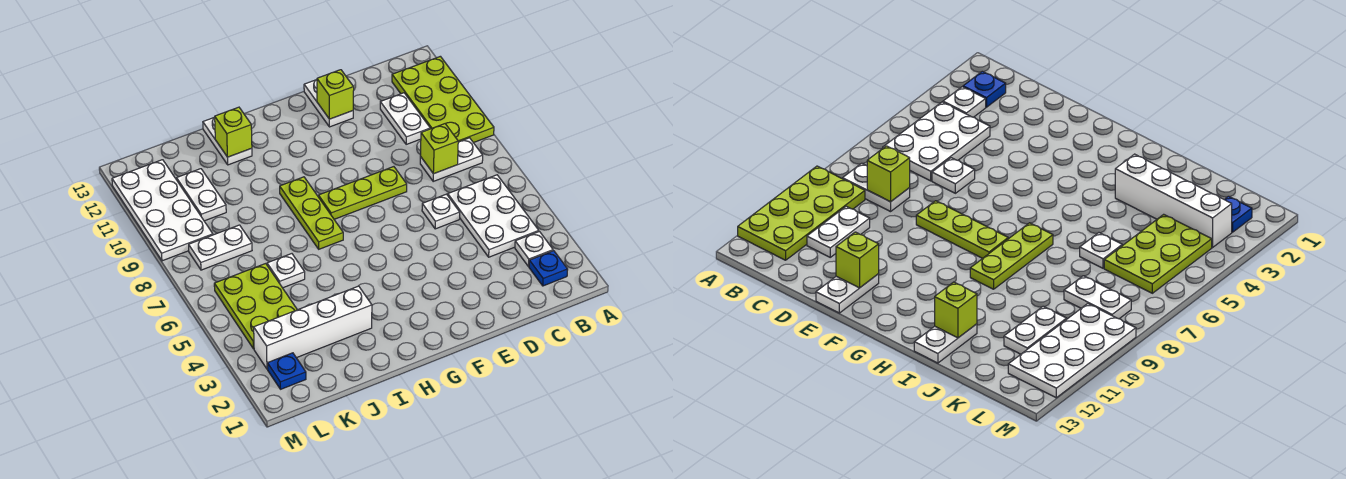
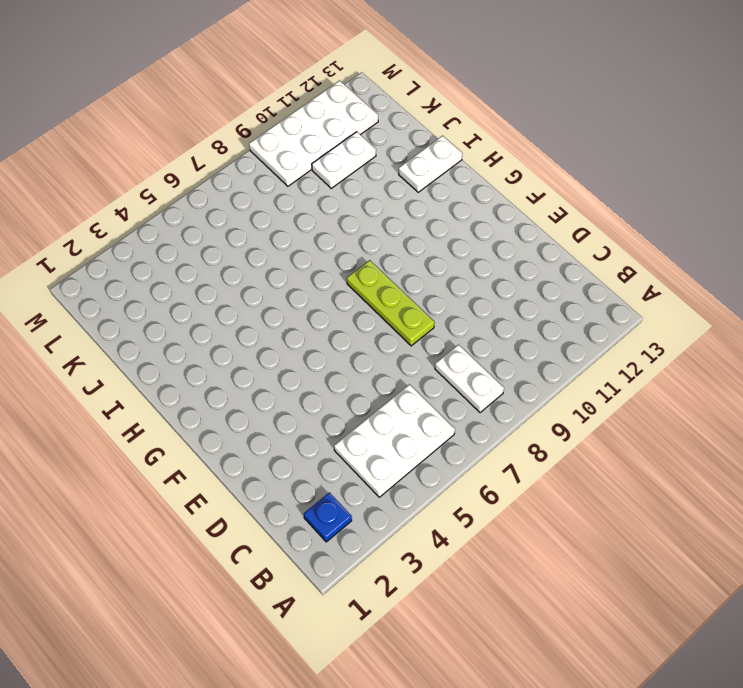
none -> lime 2x4 plate [392,56,494,143]
none -> white 1x1 plate [515,231,553,267]
none -> white 1x2 plate [380,93,430,144]

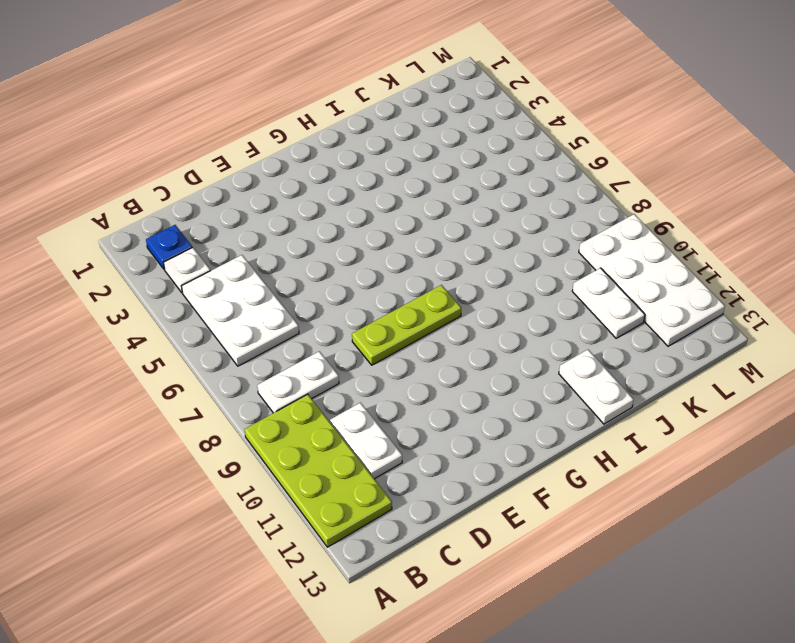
none -> white 1x1 plate [422,194,460,229]
none -> white 1x2 plate [304,80,353,127]
none -> lime 1x3 plate [280,177,343,249]

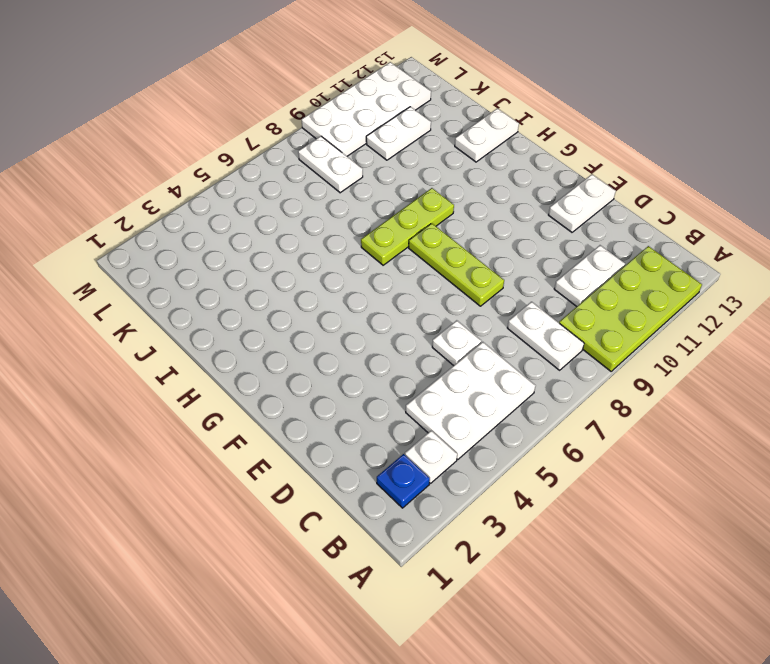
none -> white 1x4 brick [254,286,372,369]
none -> white 1x1 plate [267,254,305,288]
none -> lime 2x3 plate [214,264,297,349]

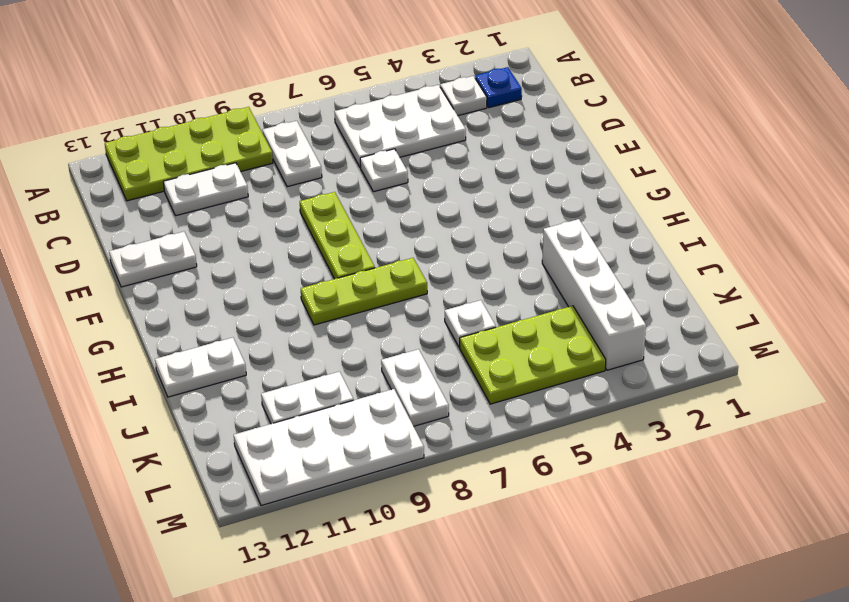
none -> blue 1x1 plate [267,353,306,389]
none -> lime 1x1 brick [421,124,458,174]
none -> lime 1x1 brick [317,70,354,119]

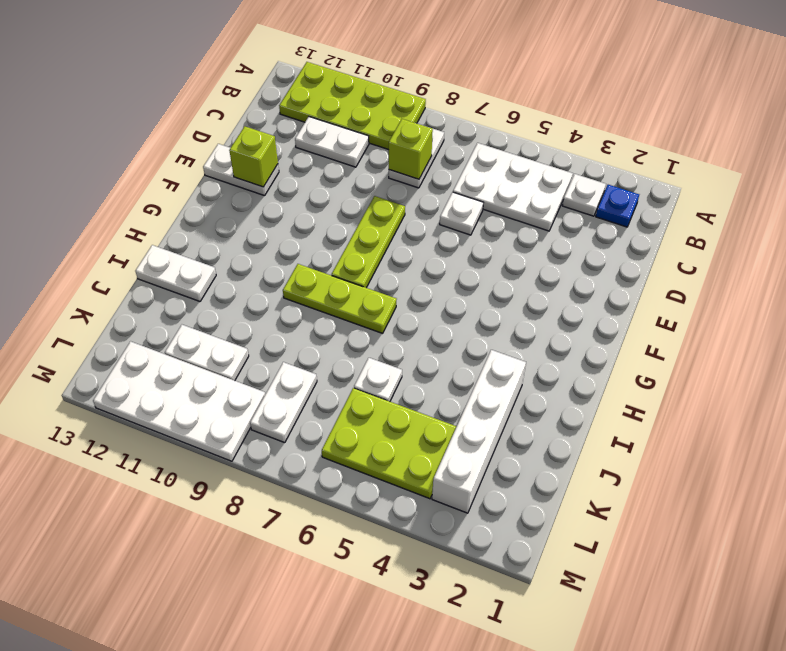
none -> blue 1x1 plate [267,353,306,389]
none -> lime 1x1 brick [215,107,252,157]

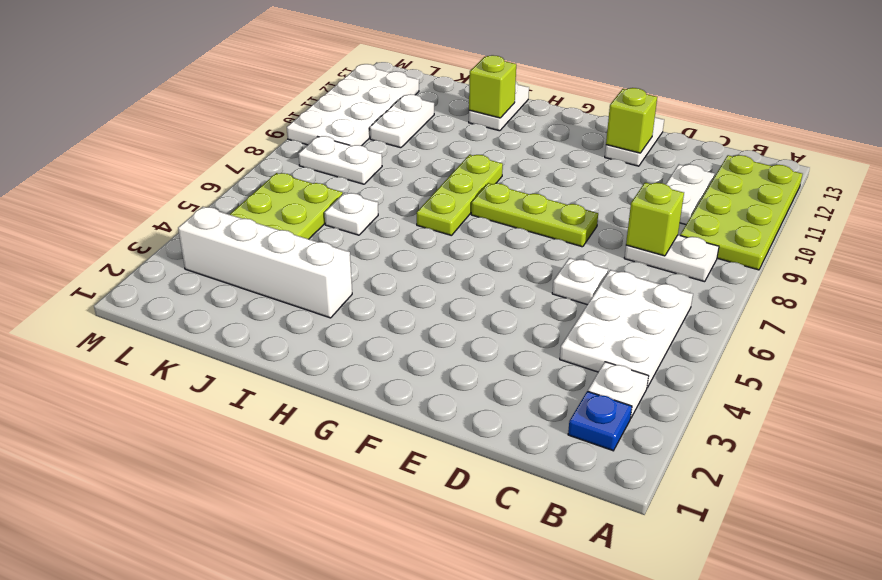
none -> blue 1x1 plate [267,353,306,389]

